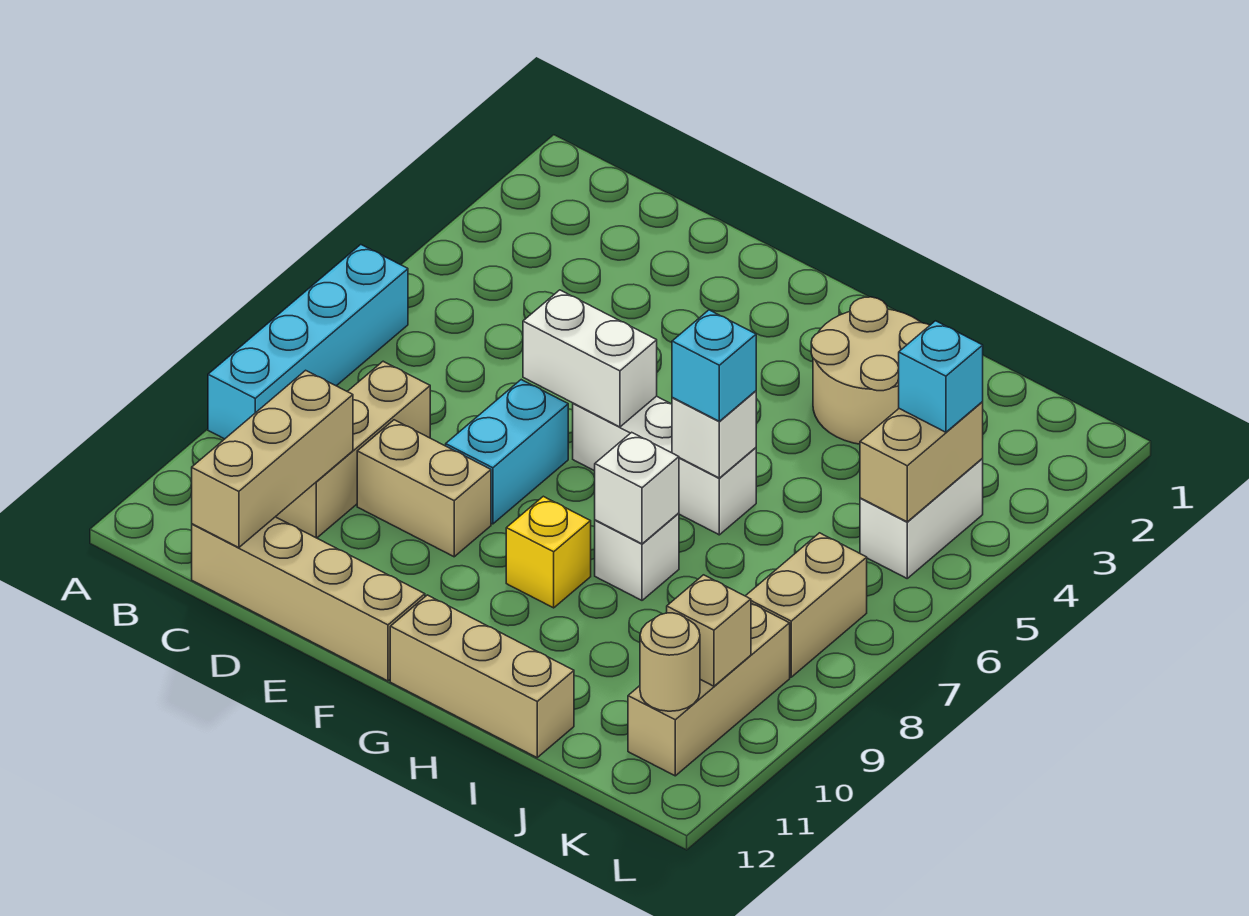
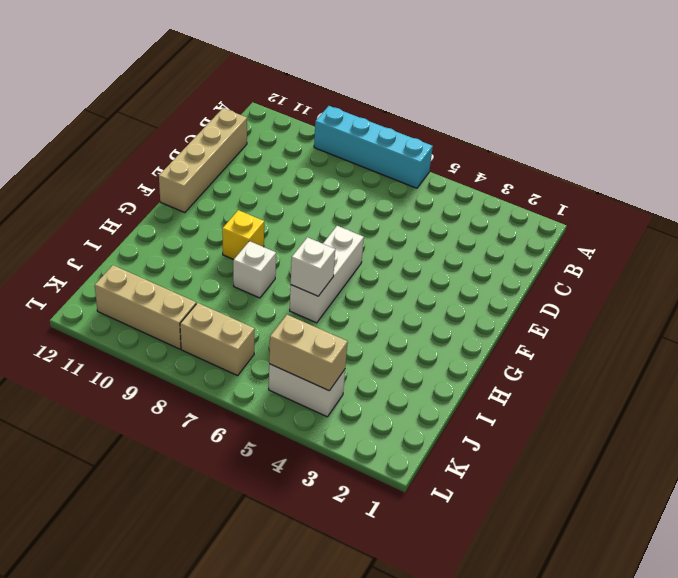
none -> tan 1x3 brick [276,361,430,538]
none -> tan 1x2 brick [357,420,491,557]
none -> cyan 1x2 brick [446,380,568,524]

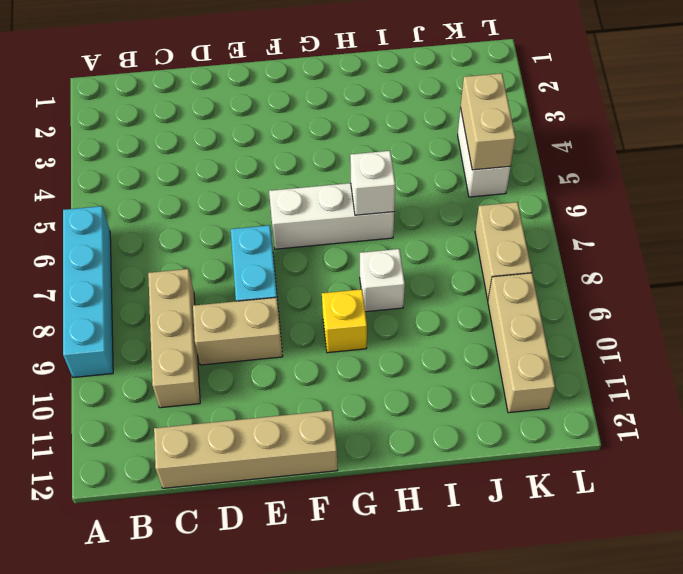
none -> tan 1x3 brick [390,595,574,757]
none -> tan 2x2 round brick [811,297,930,444]
none -> tan 1x3 brick [192,370,353,548]

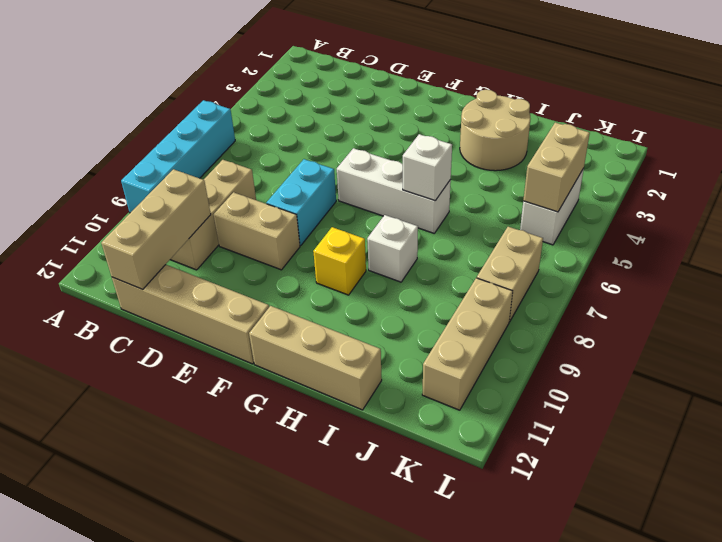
none -> white 1x2 brick [523,290,657,427]
none -> white 1x1 brick [595,432,679,544]
none -> tan 1x1 brick [667,575,751,686]

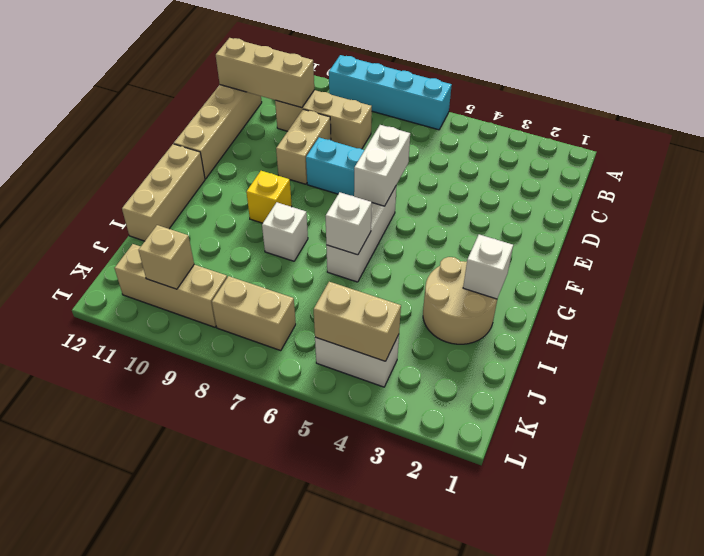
white 1x1 brick [463,235,513,299] -> white 1x1 brick moved to [595,432,679,544]
none -> tan 1x1 round brick [640,613,700,711]
none -> cyan 1x1 brick [672,310,756,421]
none -> cyan 1x1 brick [899,321,983,432]

